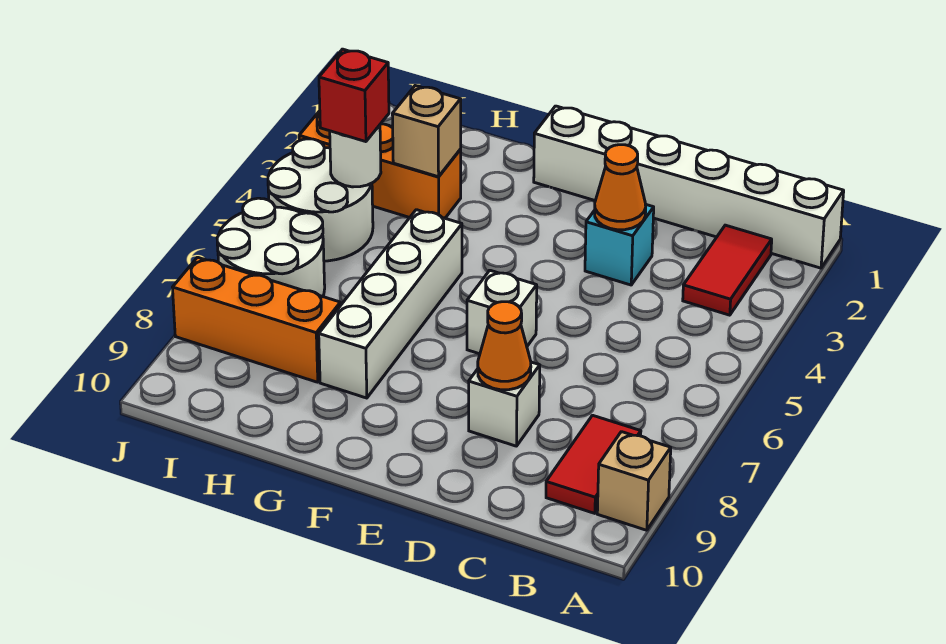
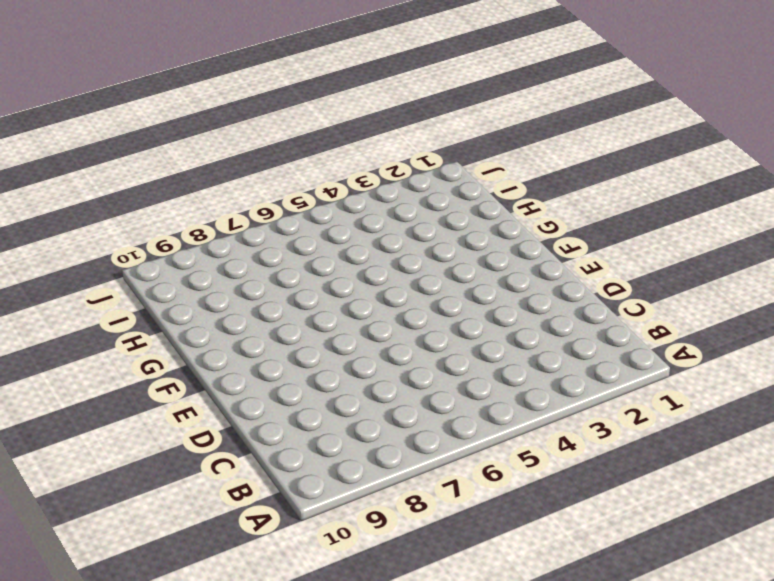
none -> white 1x6 brick [534,106,844,268]
none -> tan 1x1 brick [597,432,671,530]
none -> red 1x2 tile [683,225,772,315]

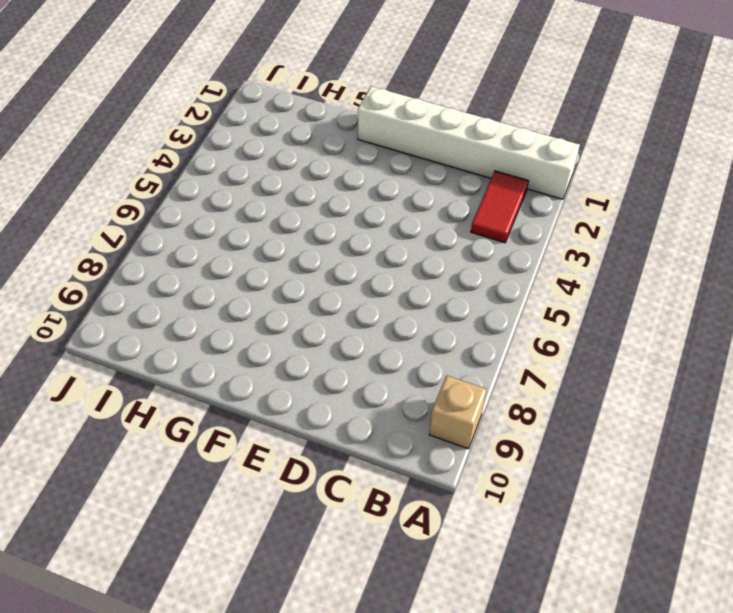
none -> red 1x2 tile [546,415,641,513]
none -> cyan 1x1 brick [585,204,654,285]
none -> white 1x1 brick [469,362,540,446]

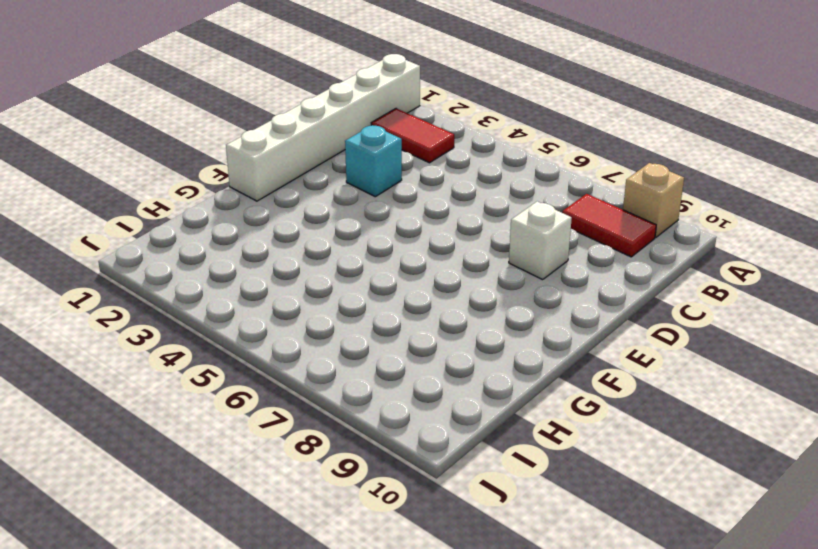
none -> white 1x1 brick [467,270,537,354]
none -> white 1x4 brick [319,210,462,398]
none -> orange 1x3 brick [299,111,461,218]

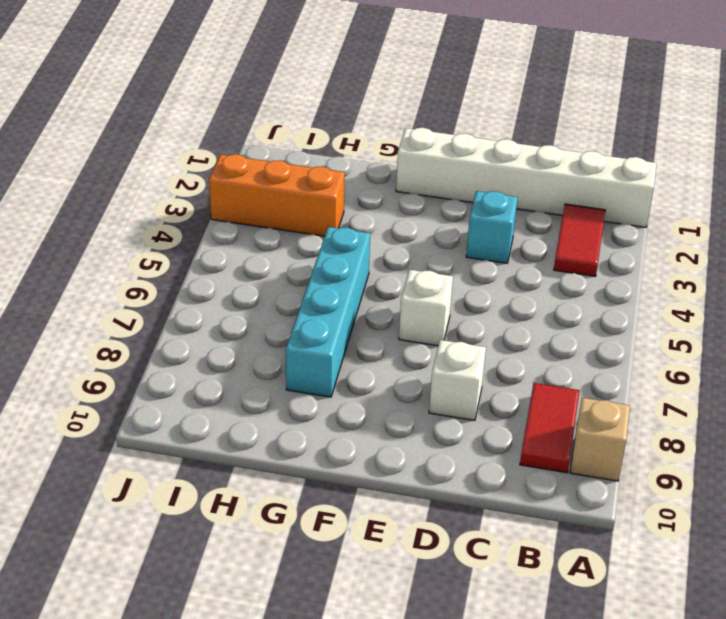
cyan 1x4 brick [286,227,370,397] -> white 1x4 brick [319,210,462,398]
none -> orange 1x3 brick [173,257,340,382]
none -> white 2x2 round brick [268,139,373,261]
none -> white 2x2 round brick [217,198,325,297]

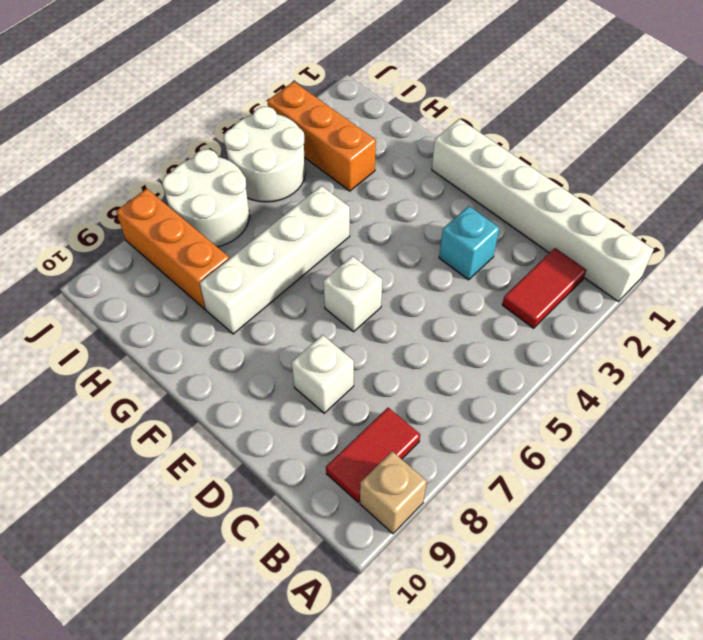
none -> orange 1x1 cone [595,145,646,230]
none -> orange 1x1 cone [478,302,531,390]
none -> tan 1x1 brick [392,86,461,177]

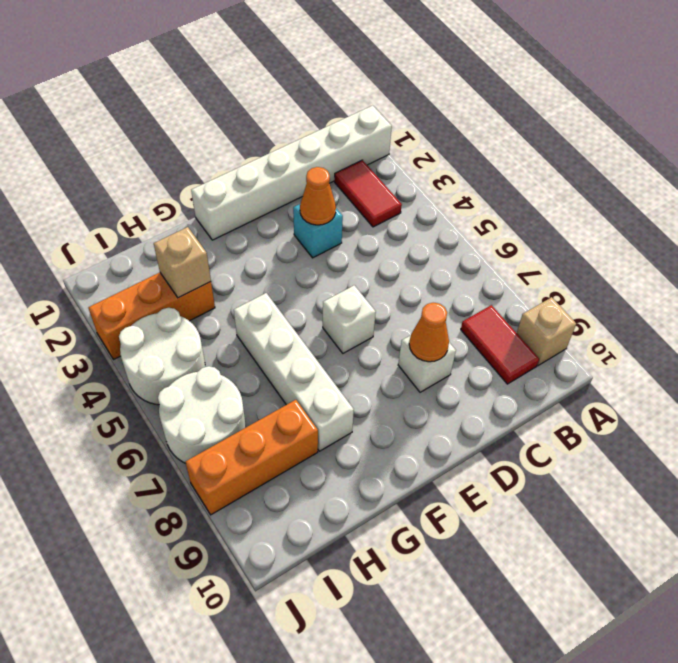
none -> white 1x1 round brick [330,125,381,187]
none -> red 1x1 brick [319,49,389,142]

